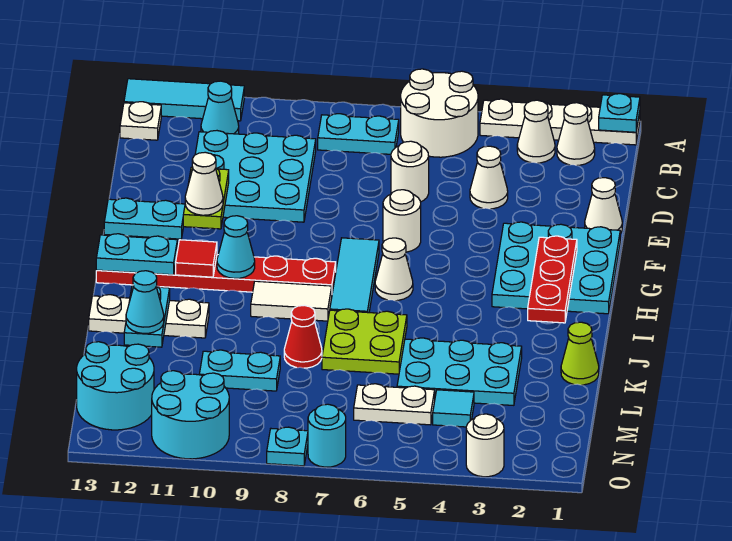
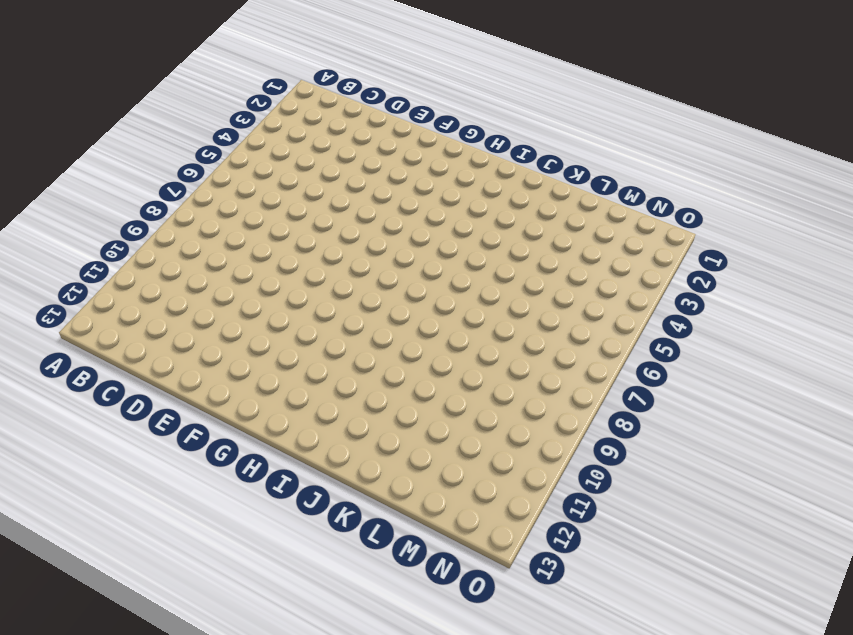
none -> white 1x4 plate [480,99,640,145]
none -> white 2x2 round brick [401,69,478,157]
none -> cyan 1x3 tile [124,79,244,121]
none -> white 1x1 cone [557,103,595,165]

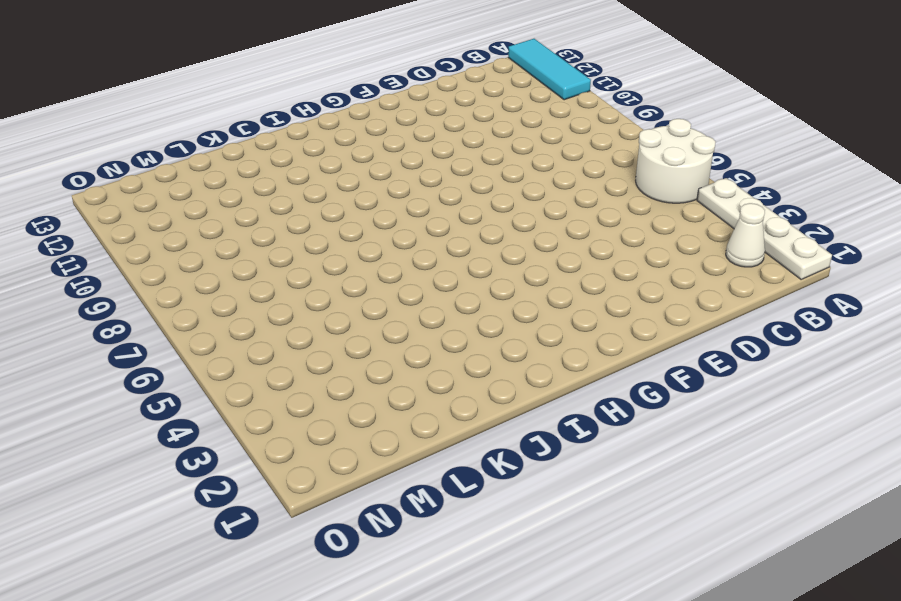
none -> white 1x1 cone [517,100,555,163]
none -> cyan 1x2 plate [318,114,399,154]
none -> cyan 1x1 cone [201,81,239,134]
none -> white 1x1 plate [120,102,161,140]

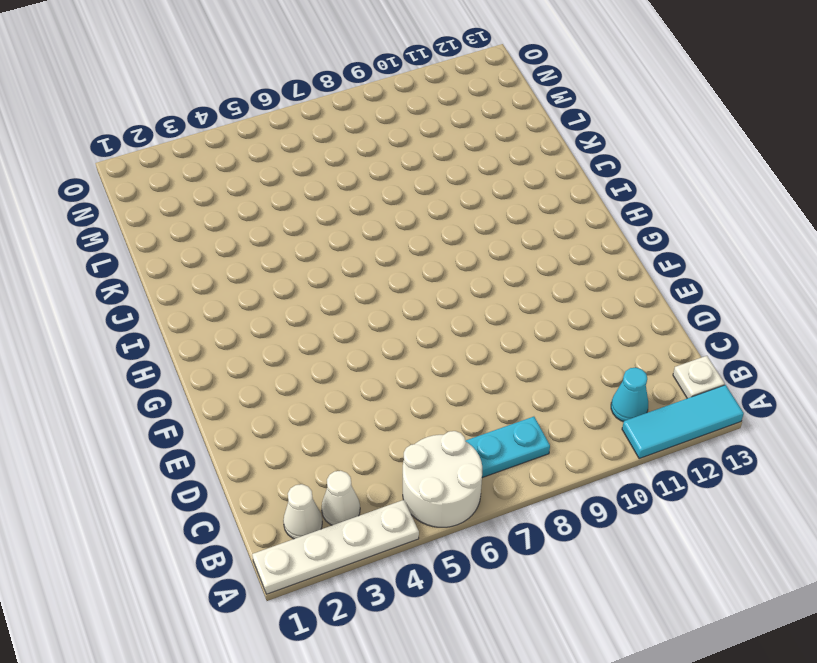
none -> cyan 3x3 plate [195,131,316,222]
none -> white 1x1 cone [470,146,508,209]
none -> white 1x1 round brick [391,141,429,202]
none -> white 1x1 cone [585,178,622,234]

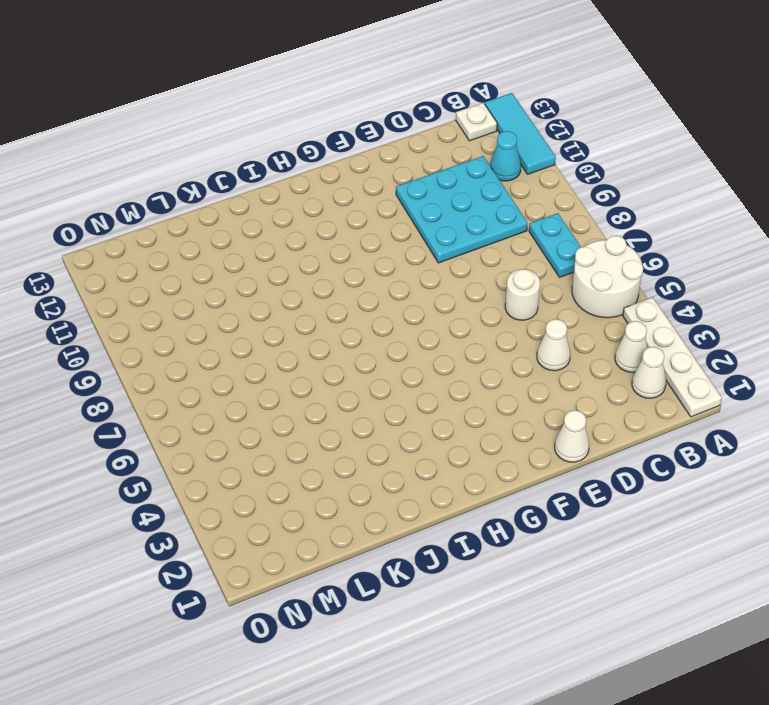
none -> cyan 3x3 plate [492,222,620,314]
none -> white 1x1 round brick [383,190,421,252]
none -> cyan 1x2 plate [104,198,185,239]
none -> cyan 1x3 tile [330,238,379,313]

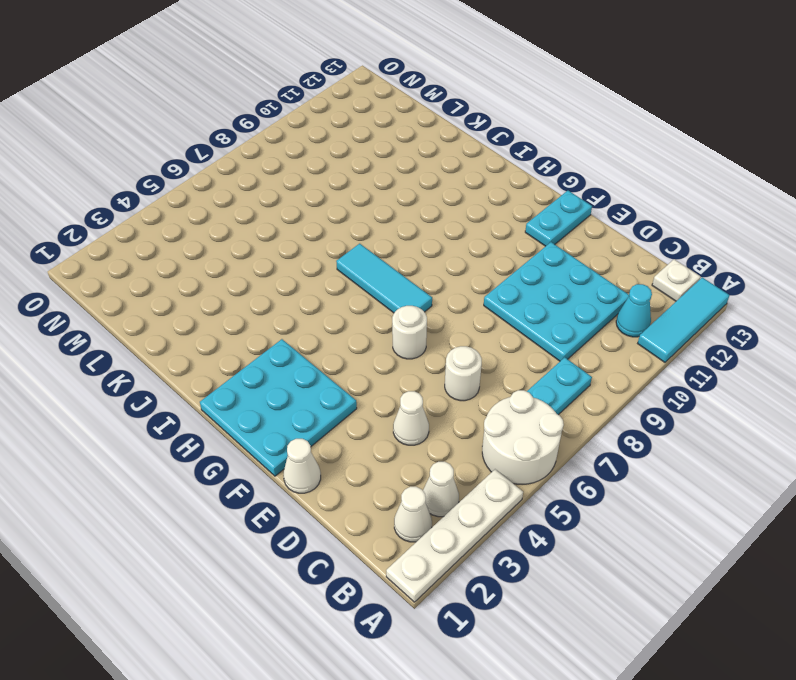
none -> white 1x1 cone [375,238,413,301]
none -> red 1x6 plate [96,255,336,293]
none -> white 1x2 tile [251,281,332,321]
none -> lime 2x2 plate [322,309,407,374]

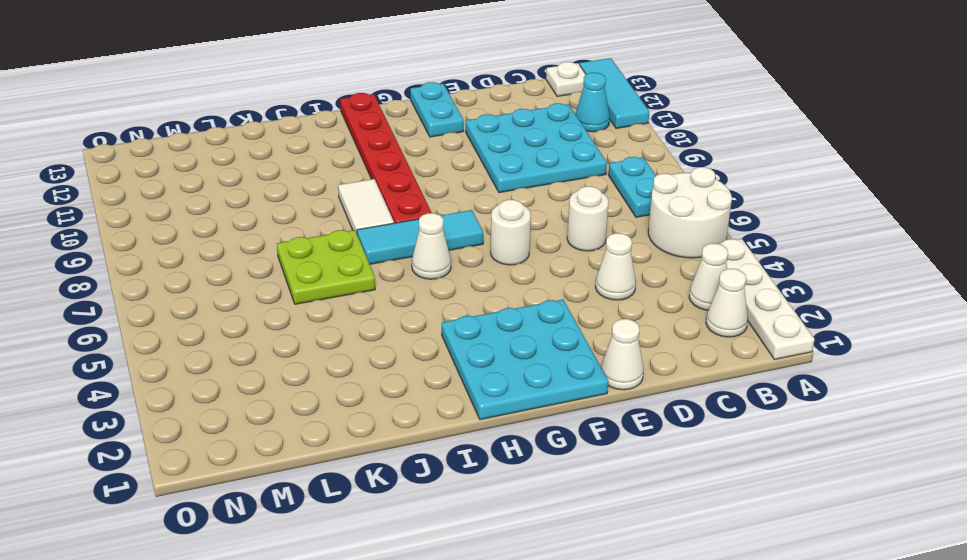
none -> white 1x3 plate [89,295,209,338]
none -> lime 1x1 cone [561,322,599,385]
none -> cyan 2x3 plate [397,338,522,405]
none -> red 1x1 cone [284,305,322,368]

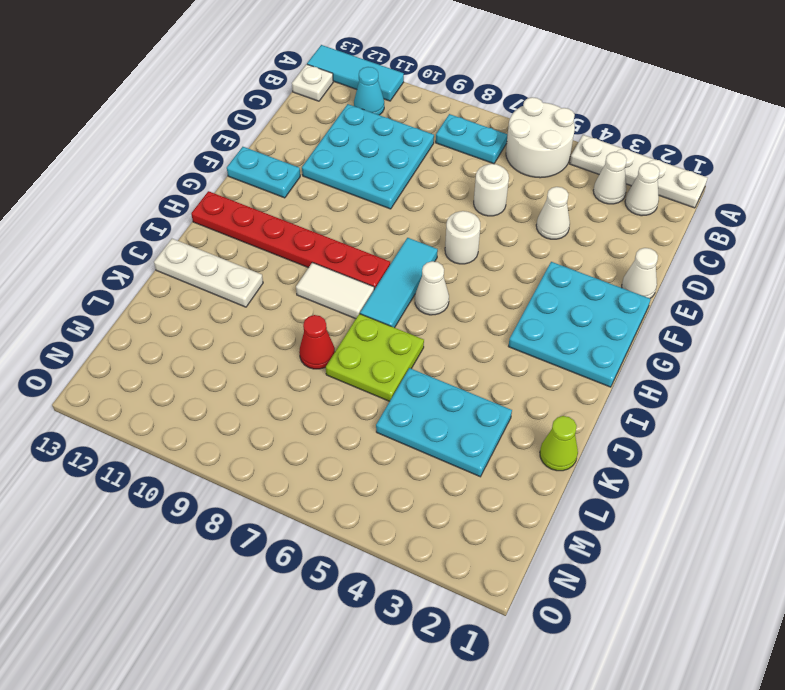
none -> cyan 1x2 plate [199,350,280,391]
none -> cyan 1x1 tile [433,390,474,427]
none -> white 1x2 plate [354,384,435,425]
none -> cyan 2x2 round brick [77,342,154,430]

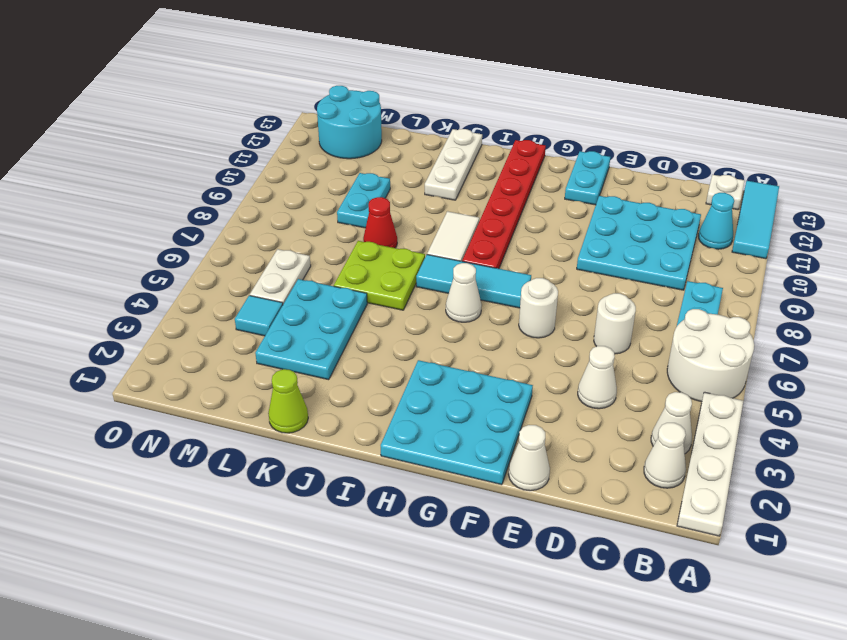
none -> cyan 2x2 round brick [152,371,229,459]
none -> white 1x1 round brick [466,414,504,477]
none -> cyan 1x1 round brick [308,404,346,467]
none -> cyan 1x1 plate [267,427,308,466]

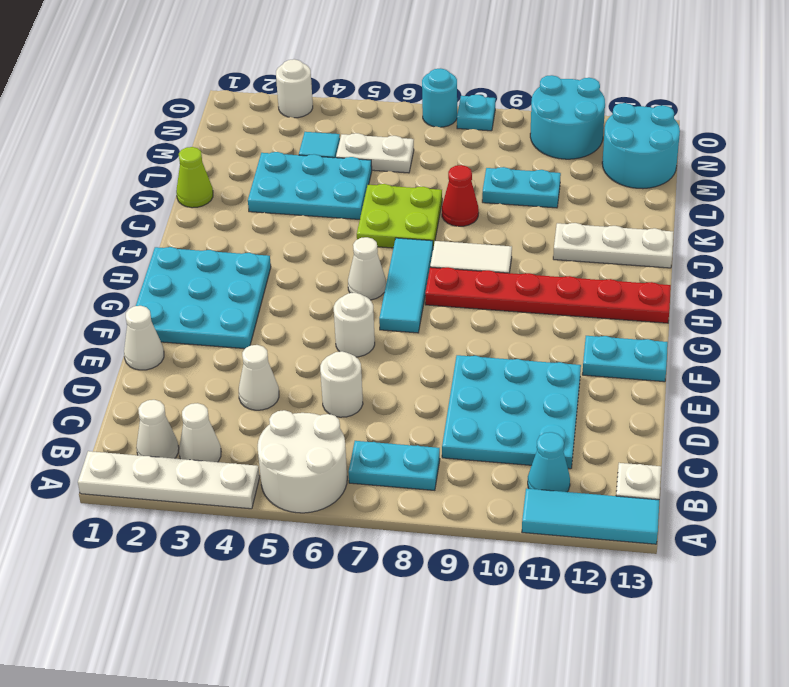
none -> cyan 1x1 plate [599,94,640,132]
none -> lime 1x2 plate [183,167,229,229]
none -> red 1x3 plate [528,236,577,323]
none -> cyan 1x1 cone [217,216,255,278]

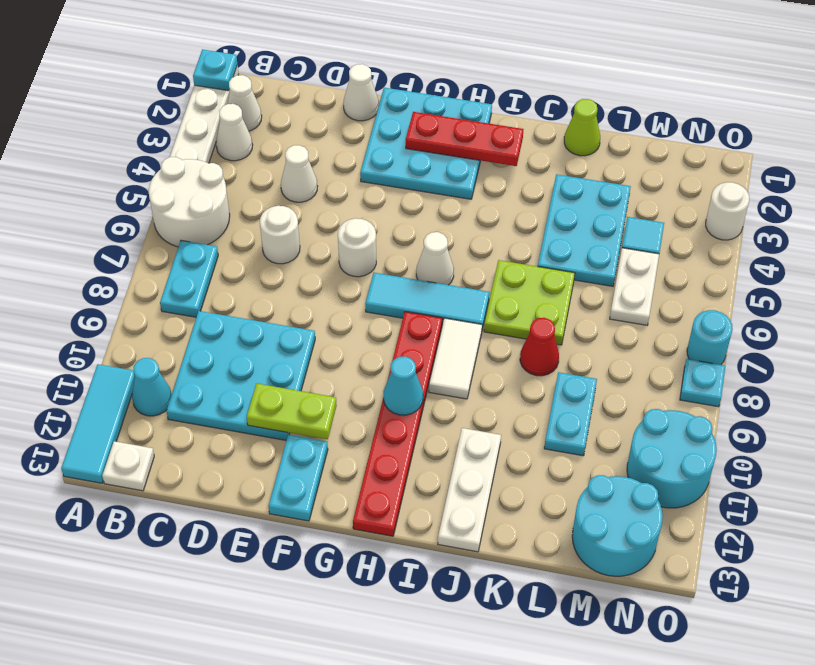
none -> red 1x1 tile [176,240,217,277]
none -> cyan 1x2 plate [96,234,177,275]
none -> cyan 1x2 plate [124,286,170,347]
none -> white 1x1 cone [185,152,223,215]

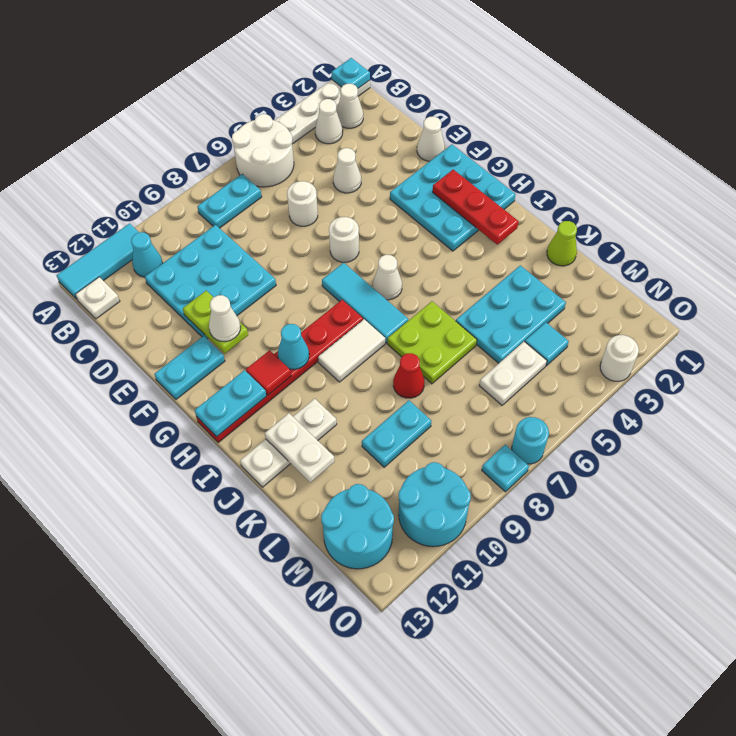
white 1x2 plate [265,413,335,482] -> cyan 1x2 plate [124,286,170,347]
none -> cyan 1x1 cone [126,271,164,333]

